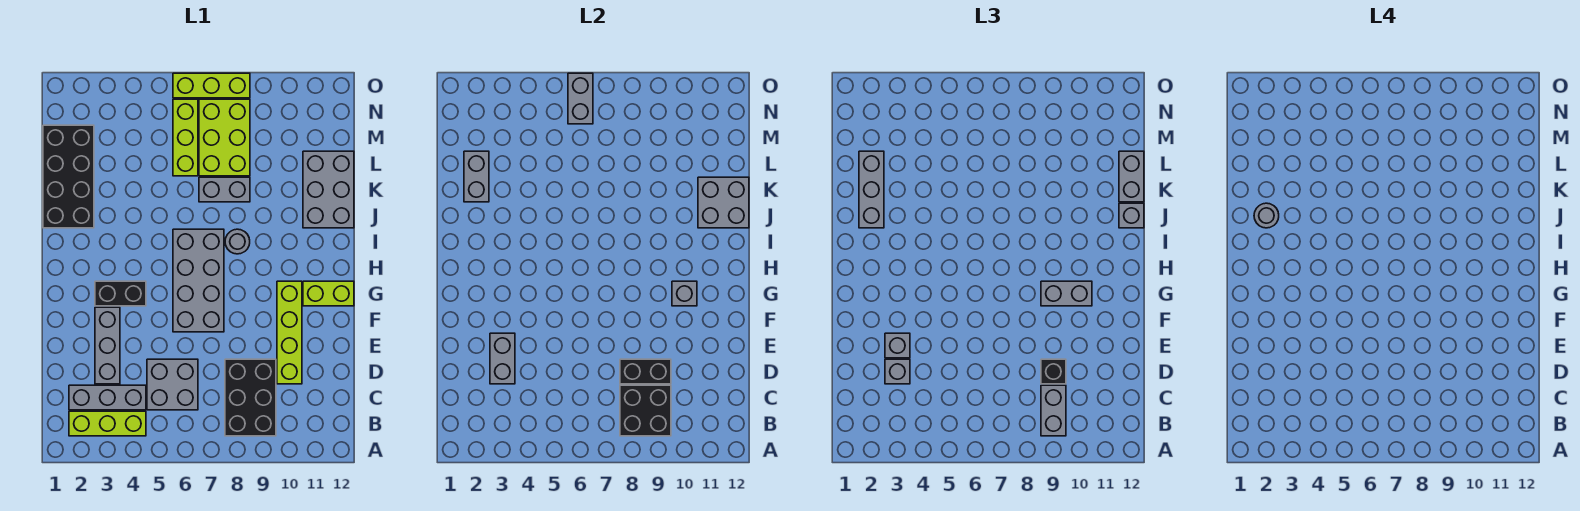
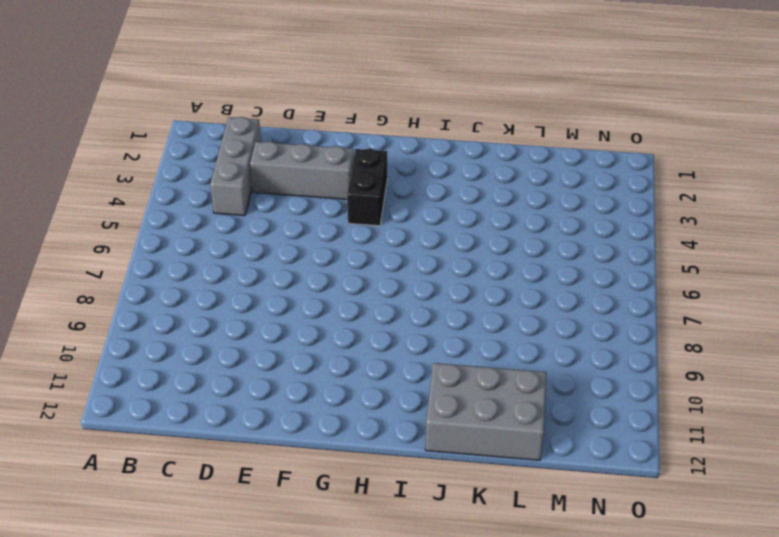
none -> lime 1x3 brick [69,411,146,436]
none -> black 2x3 brick [225,359,276,436]
none -> grey 2x2 brick [147,359,198,410]
none -> lime 1x4 brick [277,281,302,384]

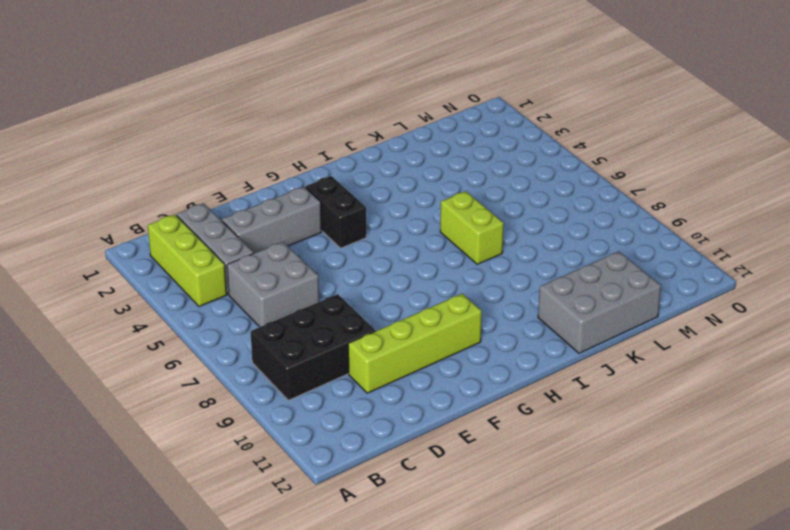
lime 1x2 brick [440,191,504,264] -> lime 1x2 brick moved to [303,281,354,306]
none -> grey 2x4 brick [173,229,224,332]
none -> grey 1x1 round brick [225,229,250,254]
none -> black 2x4 brick [43,125,94,228]
none -> grey 1x2 brick [199,177,250,202]

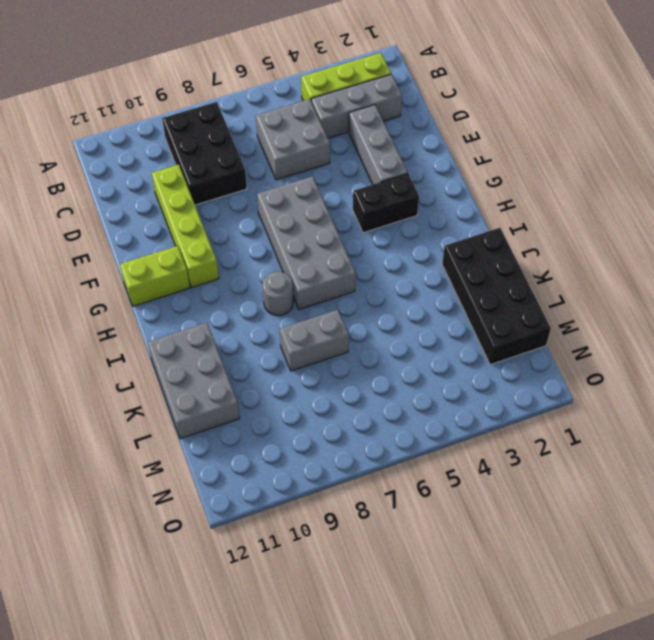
none -> lime 1x3 brick [173,99,198,176]
none -> lime 2x3 brick [199,99,250,176]
none -> lime 1x3 brick [173,73,250,98]
none -> black 2x2 brick [620,385,671,436]

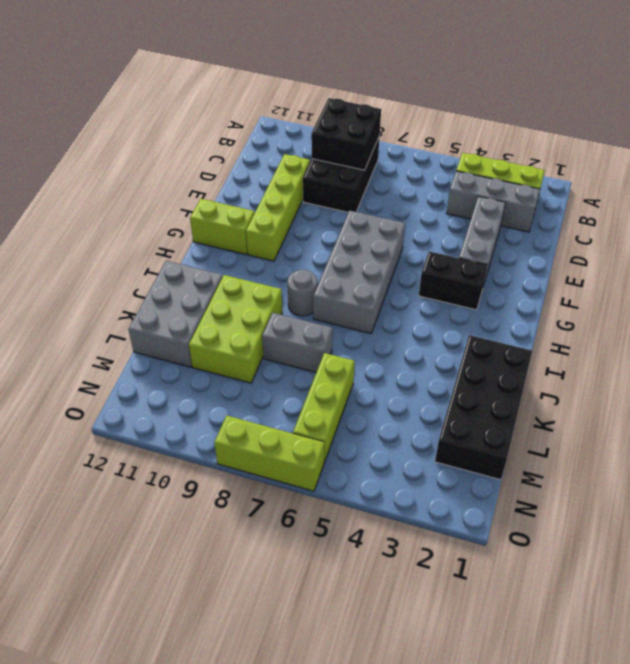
lime 2x3 brick [189,275,282,383] -> lime 2x3 brick moved to [199,99,250,176]
none -> grey 2x2 brick [147,359,198,410]
none -> grey 1x2 brick [490,333,515,384]
none -> black 1x2 brick [620,359,671,384]
none -> grey 1x1 brick [672,281,697,306]

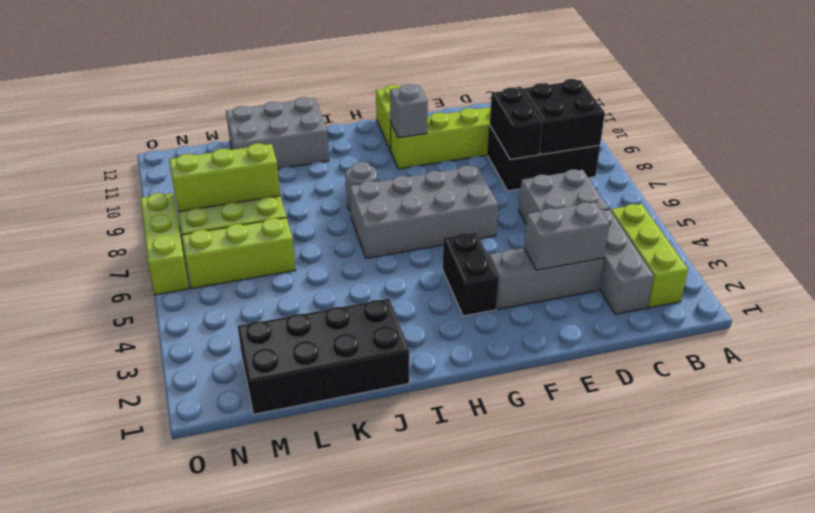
lime 1x3 brick [169,143,280,212] -> none
none -> grey 1x2 brick [199,177,250,202]
none -> grey 2x2 brick [698,177,749,228]
none -> grey 1x2 brick [464,151,489,202]
none -> grey 1x2 brick [568,73,593,124]

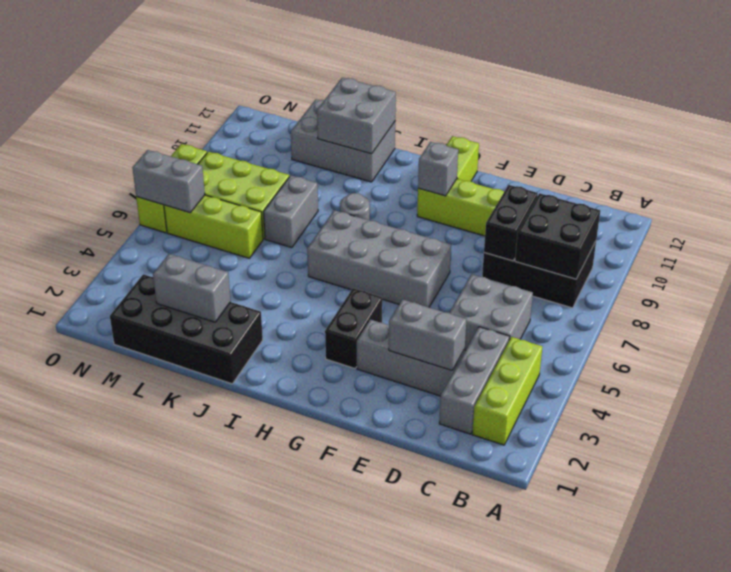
none -> grey 1x2 brick [1041,385,1066,436]
none -> grey 1x1 brick [885,359,910,384]
none -> black 1x1 brick [1041,359,1066,384]
none -> grey 1x1 brick [885,333,910,358]

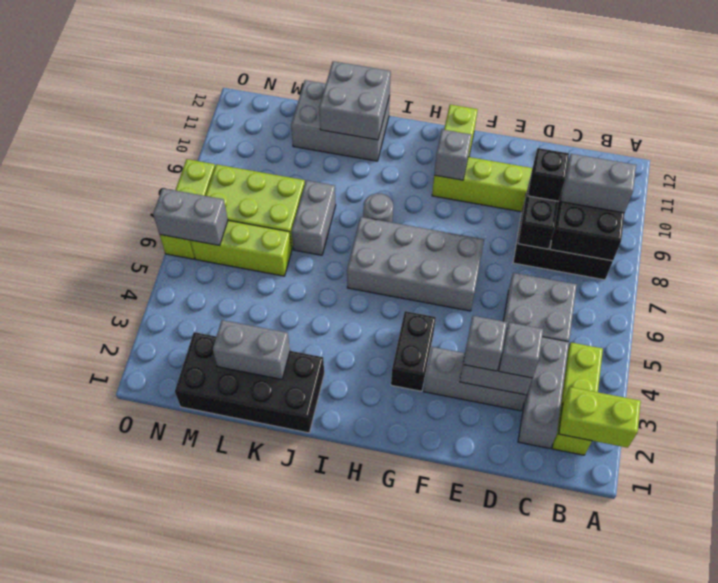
lime 1x2 brick [559,387,641,448] -> none
none -> grey 1x2 brick [1041,281,1092,306]
none -> grey 1x3 brick [859,151,884,228]
none -> grey 1x1 brick [1119,203,1144,228]
none -> grey 1x2 brick [1119,151,1144,202]

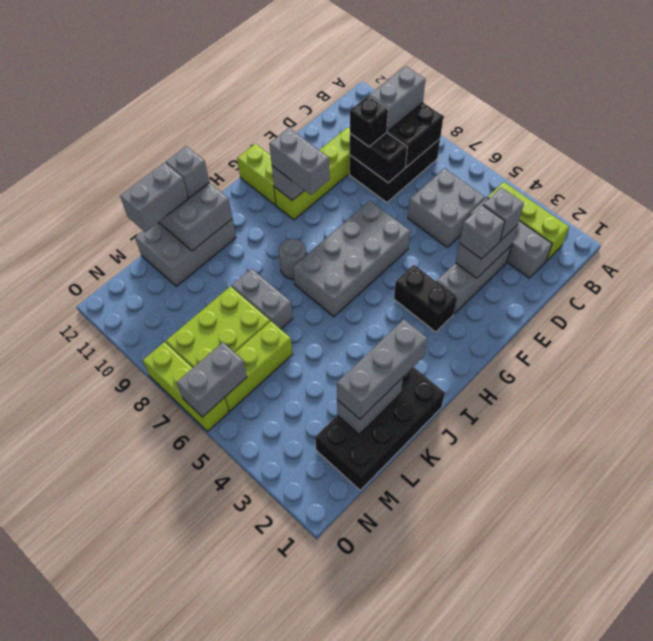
none -> grey 1x1 round brick [1254,203,1279,228]

